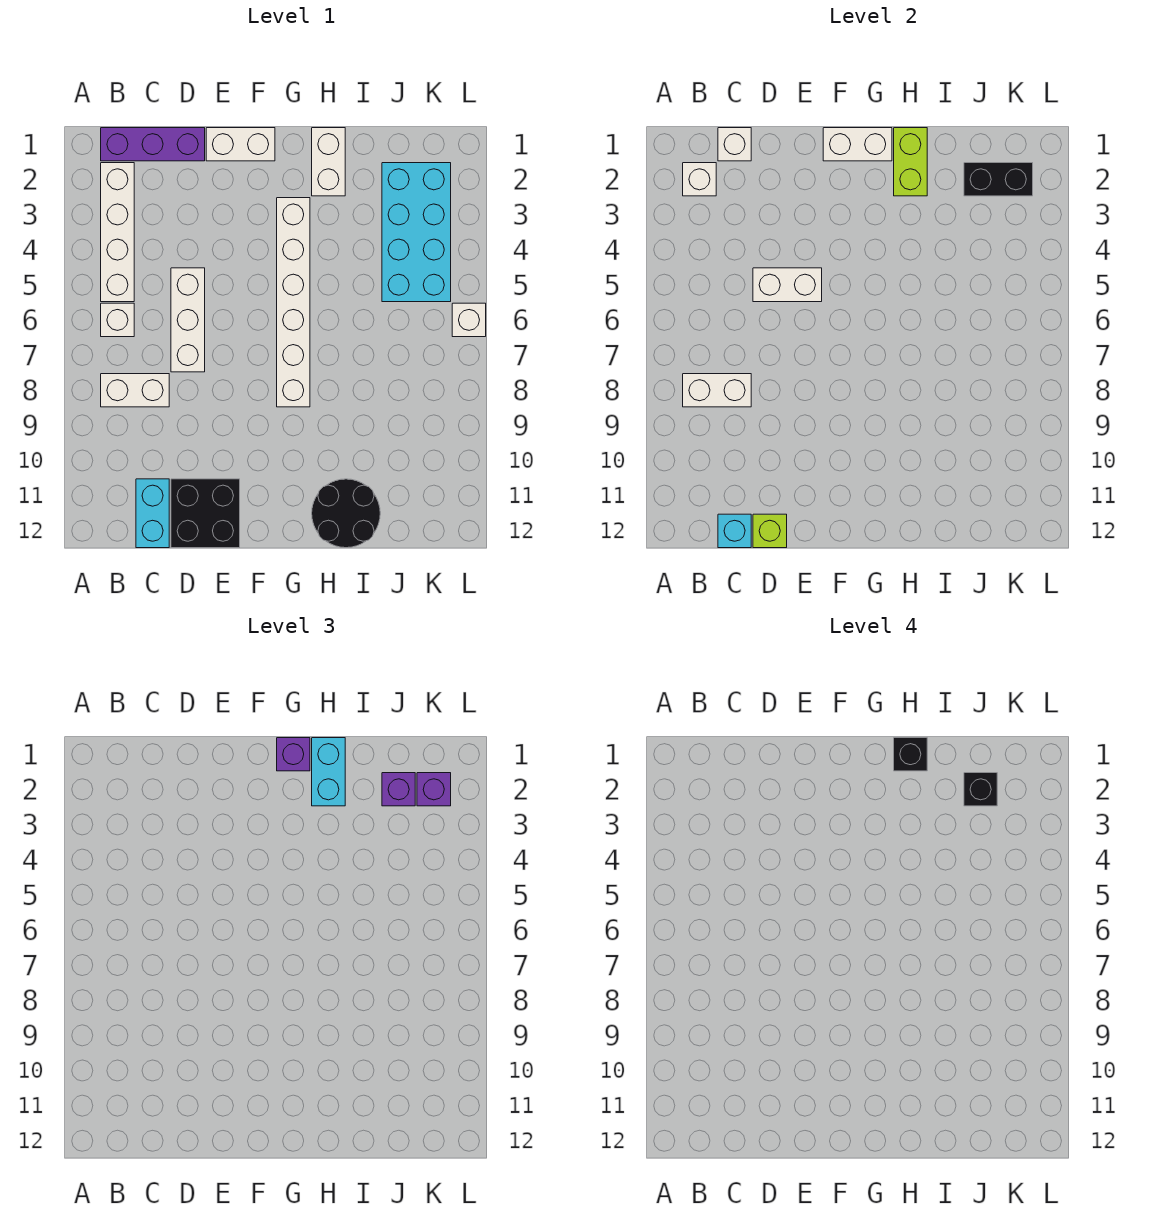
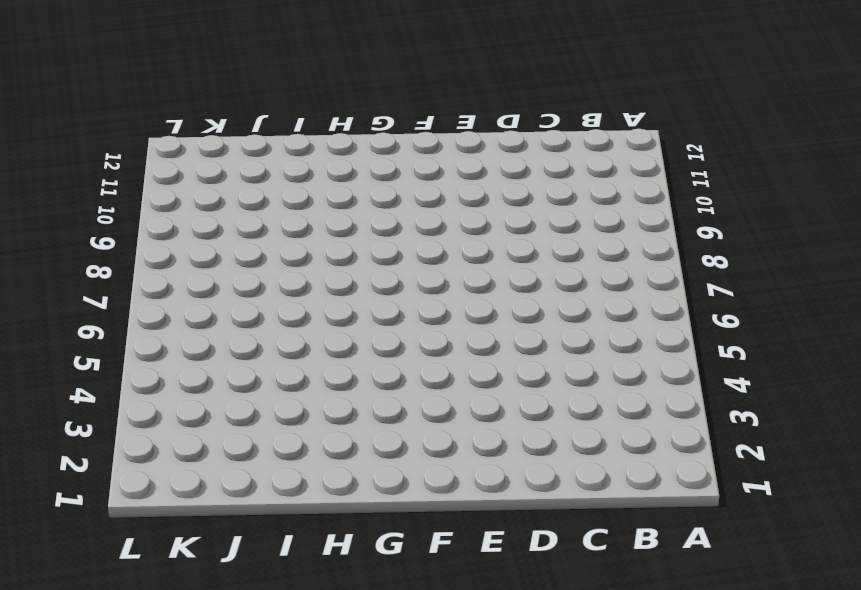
none -> purple 1x3 brick [101,128,205,161]
none -> white 1x4 brick [101,163,134,302]
none -> white 1x1 brick [101,303,134,337]

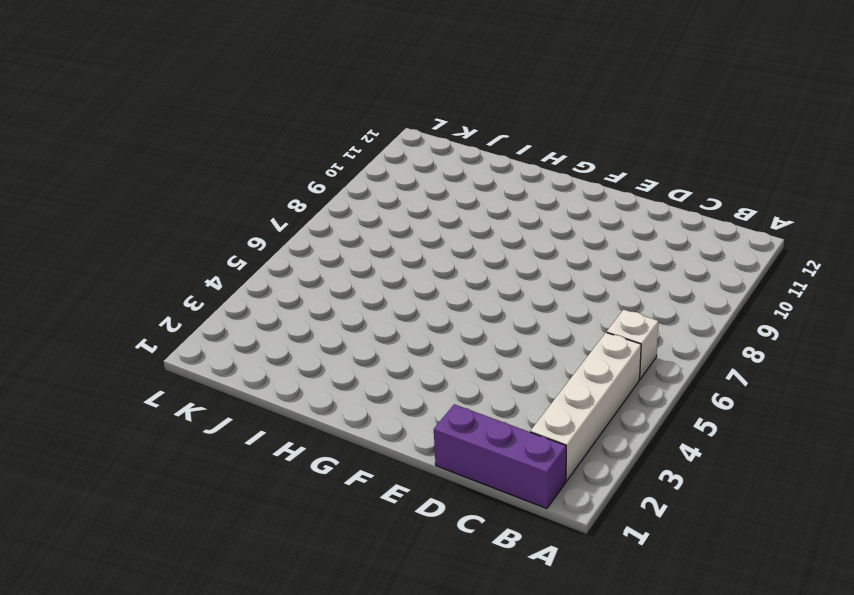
none -> white 1x2 brick [101,374,169,407]
none -> cyan 1x2 brick [136,479,169,548]
none -> white 1x3 brick [171,268,205,372]

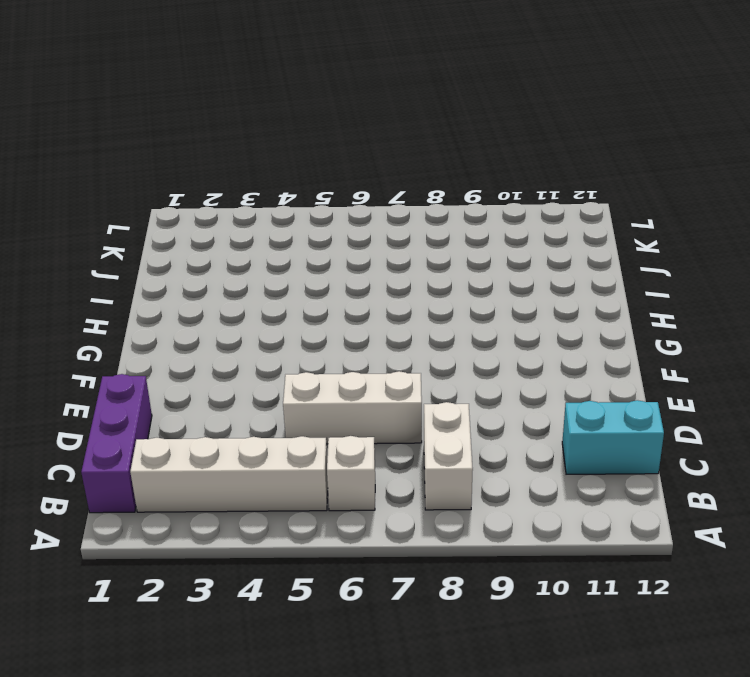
none -> black 2x2 brick [171,479,240,548]
none -> white 1x2 brick [206,128,275,161]
none -> white 1x6 brick [277,198,310,407]

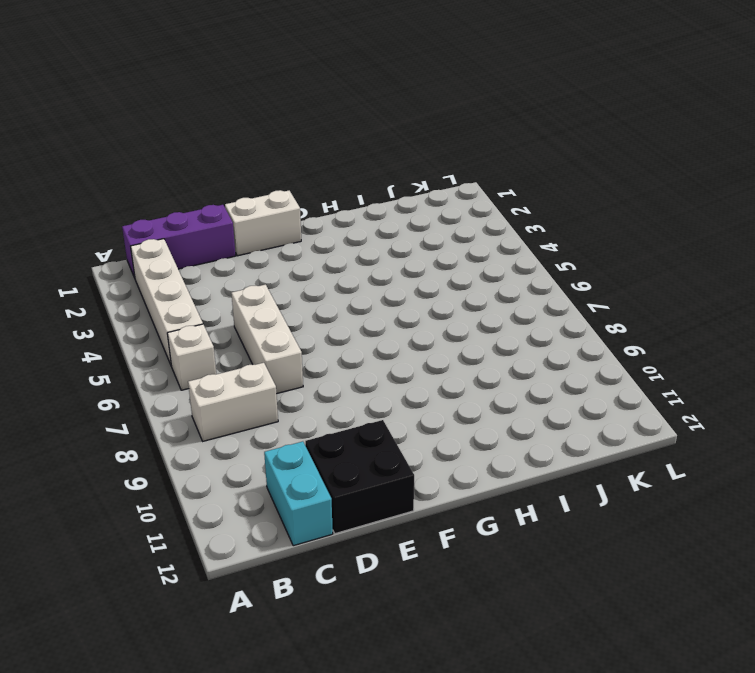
none -> white 1x6 brick [277,198,310,407]
none -> white 1x2 brick [312,128,345,196]
none -> black 2x2 round brick [312,479,380,548]

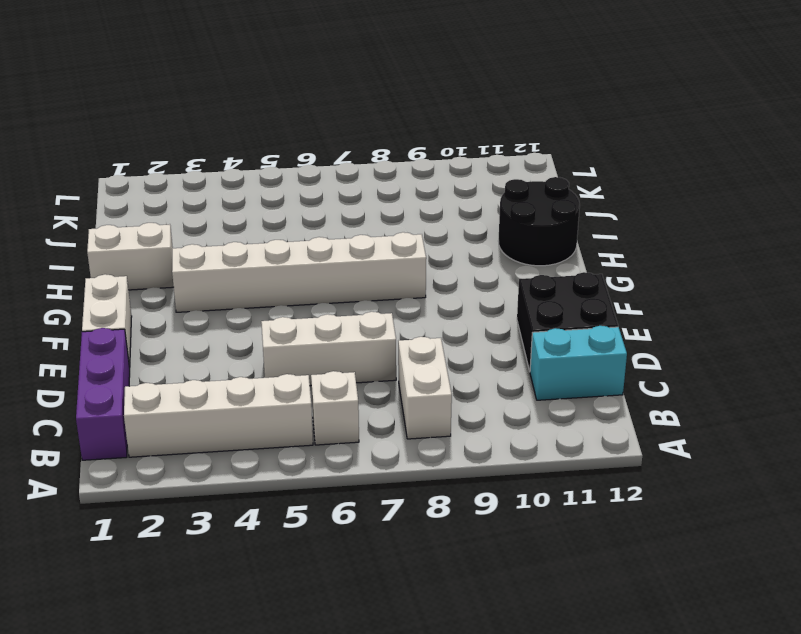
none -> cyan 2x4 brick [382,163,451,302]
none -> white 1x1 brick [452,303,486,337]
none -> white 1x1 brick [683,163,716,196]

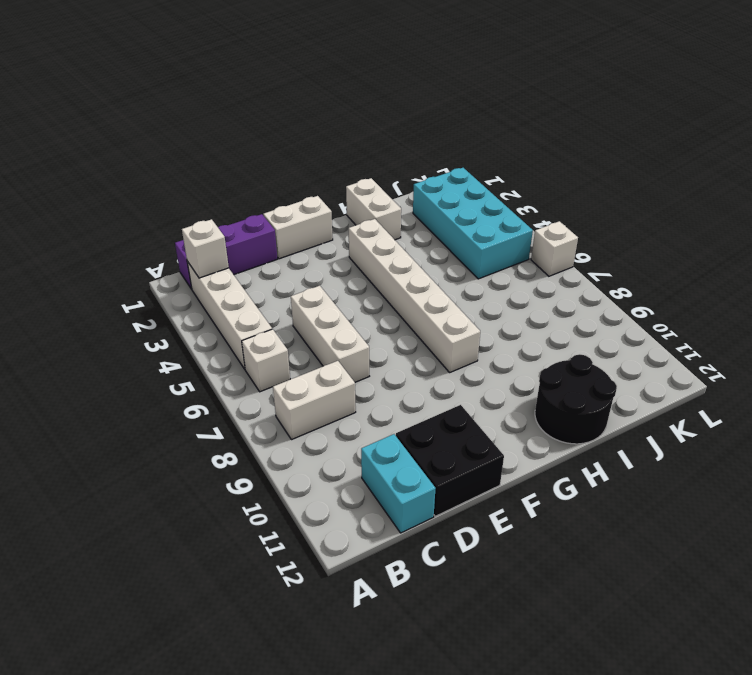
none -> white 1x2 brick [683,374,751,407]
none -> white 1x1 brick [718,128,751,161]
none -> cyan 1x1 brick [718,514,751,548]

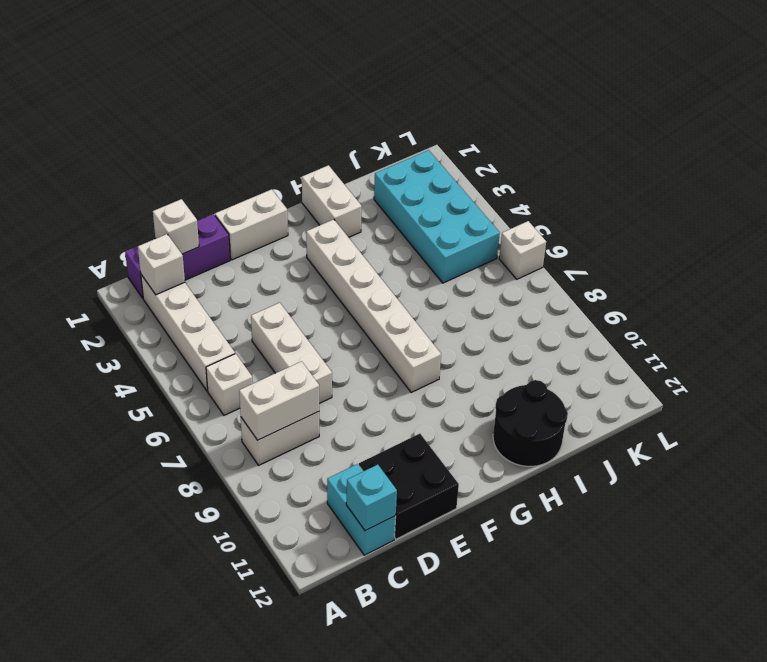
none -> white 1x2 brick [753,268,822,302]
none -> lime 1x1 brick [753,514,787,548]
none -> white 1x2 brick [823,128,892,161]

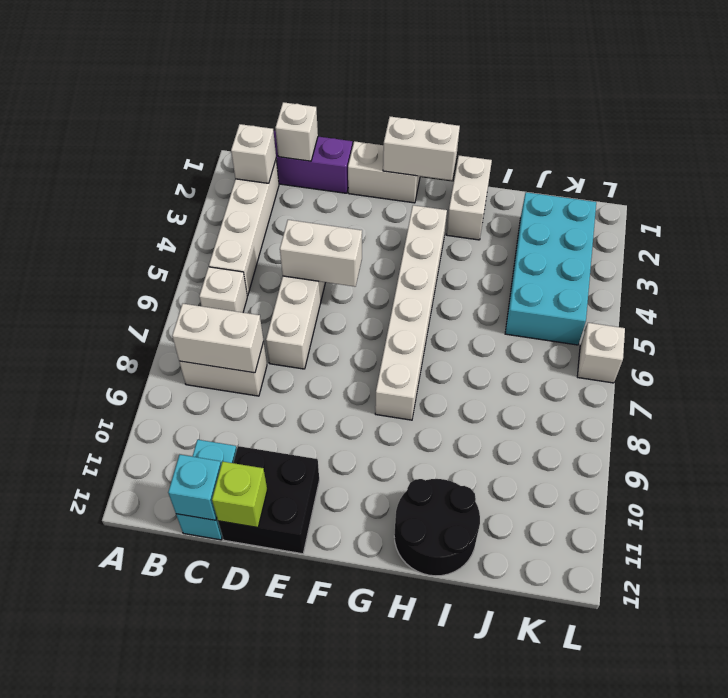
none -> lime 1x2 brick [894,128,927,196]
none -> black 1x2 brick [964,163,1033,196]
none -> purple 1x1 brick [277,738,310,771]

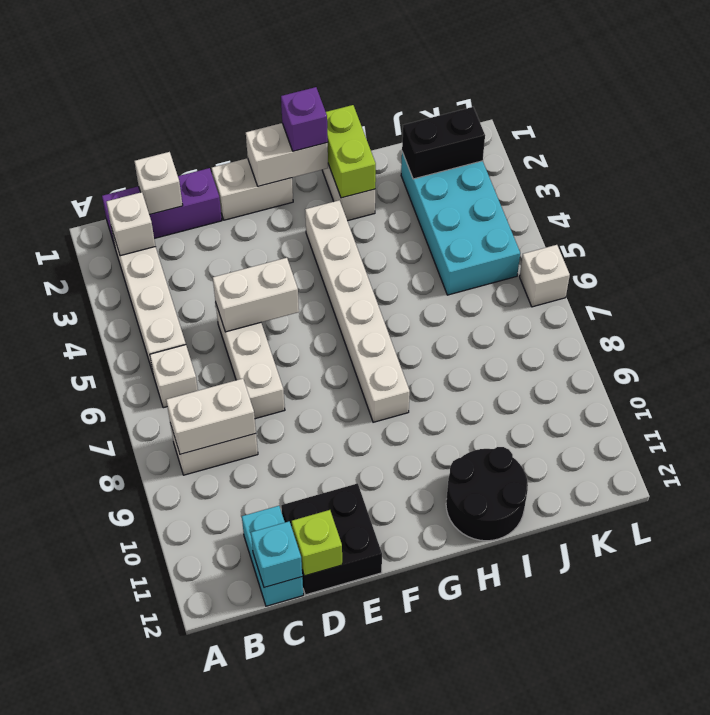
none -> cyan 1x2 brick [312,738,345,806]
none -> purple 1x1 brick [382,773,415,806]
none -> purple 1x1 brick [417,773,451,806]

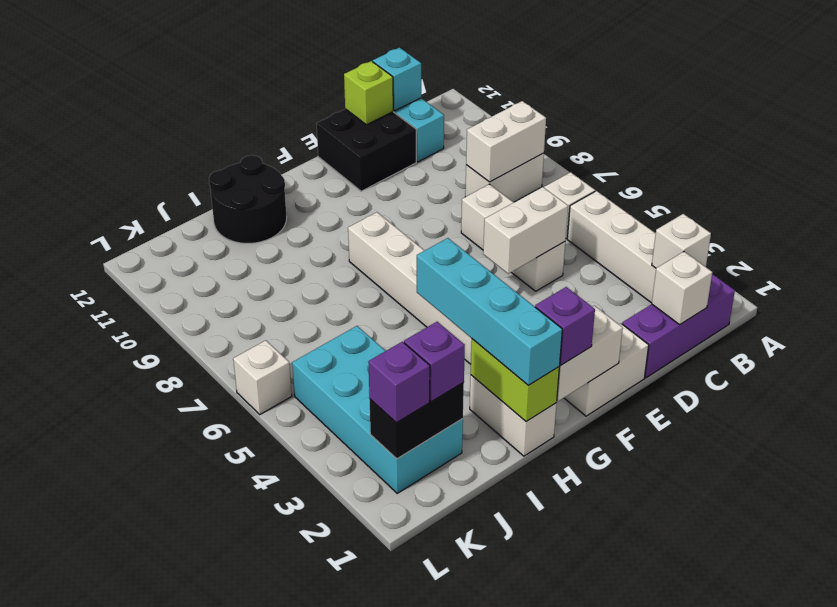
cyan 1x4 brick [417,238,562,385] -> cyan 1x2 brick [312,738,345,806]
none -> black 1x1 brick [894,738,927,771]
none -> black 1x1 brick [964,773,997,806]

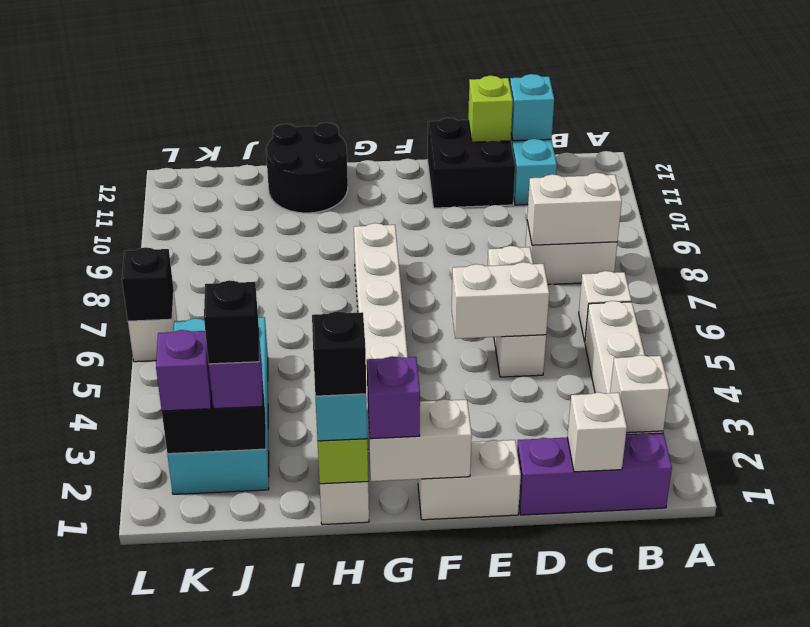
black 1x1 brick [122,247,174,321] -> none

